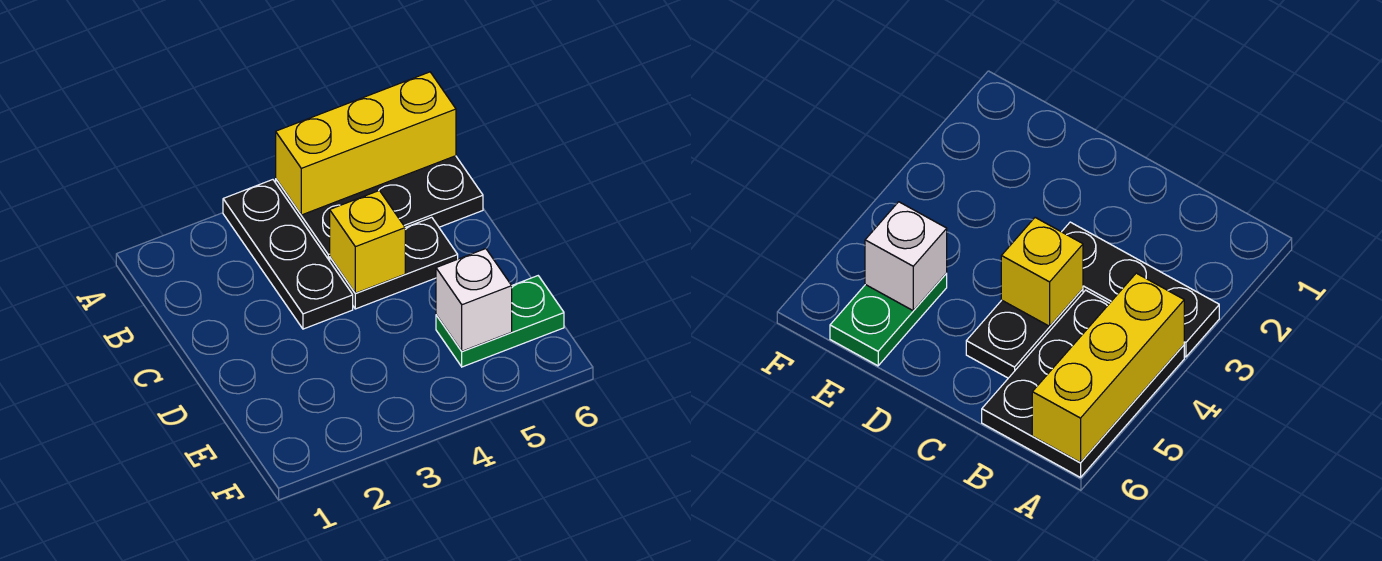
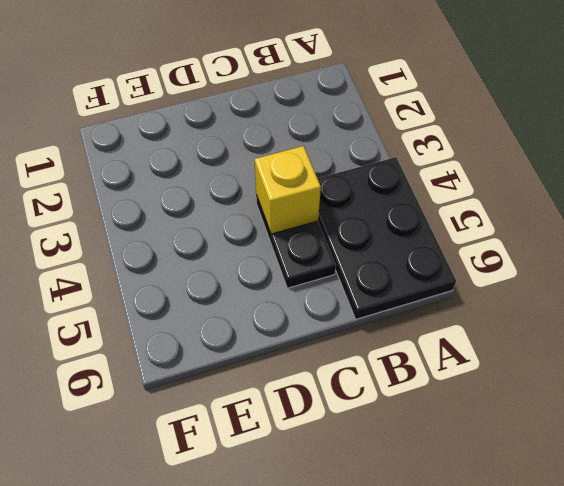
none -> black 1x3 plate [223,180,353,329]
none -> green 1x2 plate [436,276,564,367]

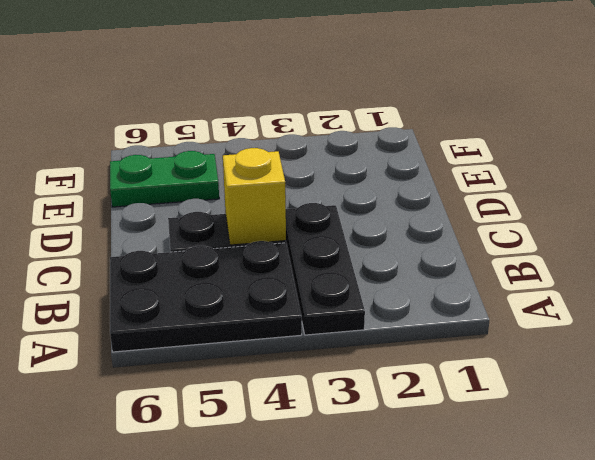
none -> yellow 1x3 brick [276,72,456,215]
none -> white 1x1 brick [436,249,512,351]

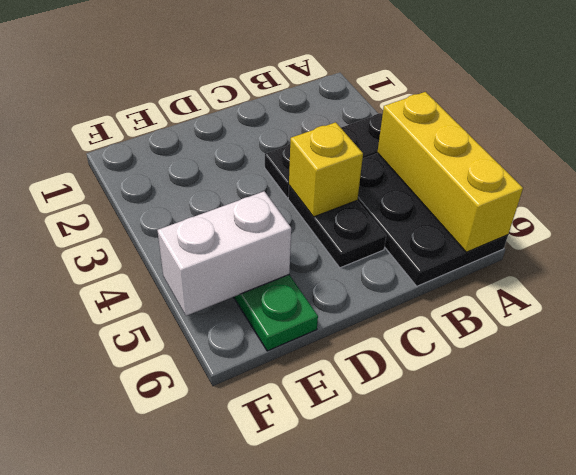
white 1x2 brick [158,191,291,316] -> white 1x1 brick [436,249,512,351]

